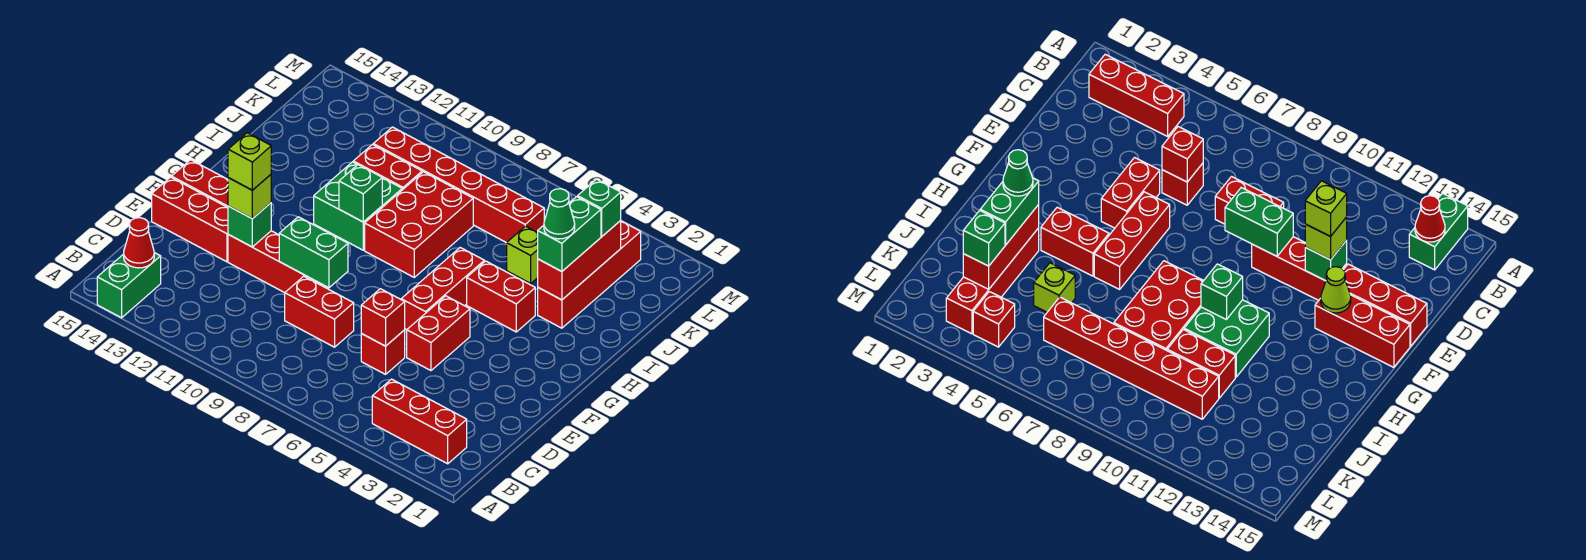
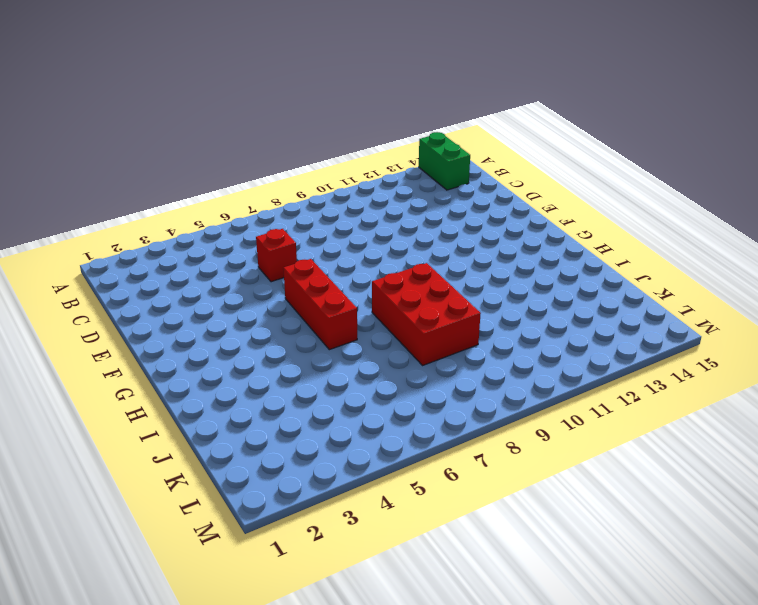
none -> red 1x3 brick [372,379,467,464]
none -> red 1x2 brick [285,276,354,347]
none -> red 1x2 brick [407,296,470,371]

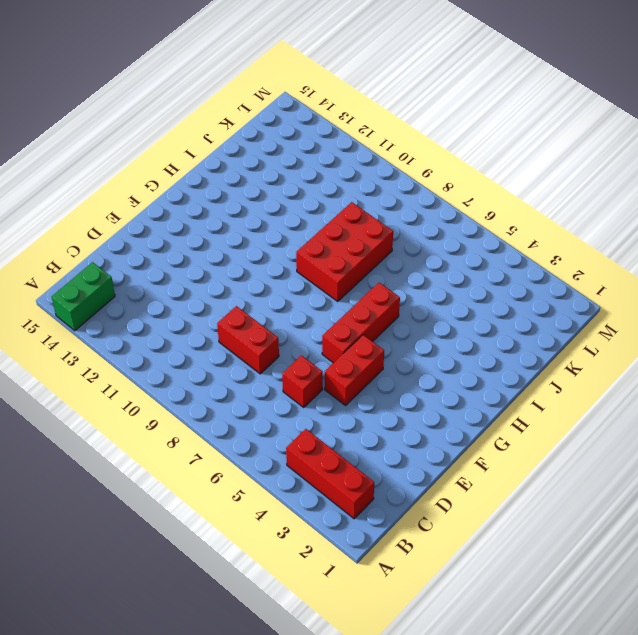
none -> red 1x3 brick [228,231,322,293]
none -> red 1x3 brick [152,177,228,262]
none -> red 1x3 brick [172,160,228,207]

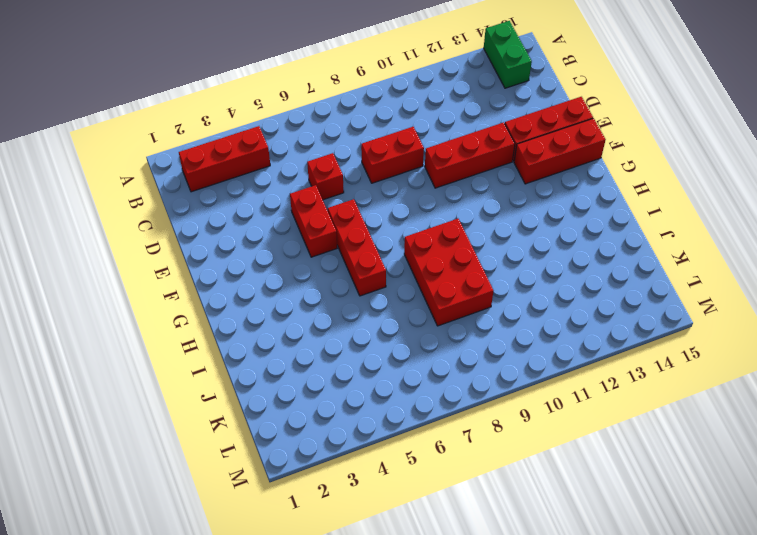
none -> red 1x2 brick [467,261,535,332]
none -> green 2x2 brick [314,162,402,250]
none -> red 1x4 brick [538,221,641,328]

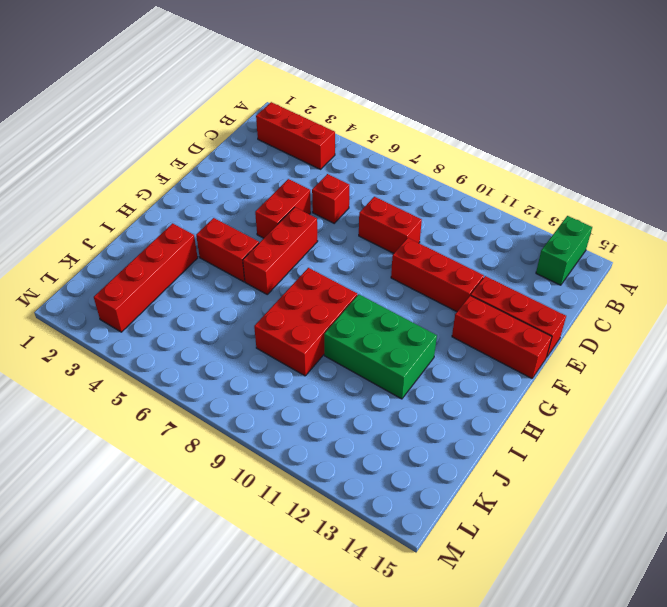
green 2x3 brick [324,294,437,399] -> green 2x2 brick [314,162,402,250]
none -> lime 1x1 brick [507,226,538,283]
none -> red 1x2 brick [353,145,422,190]
none -> red 1x6 brick [373,127,544,243]

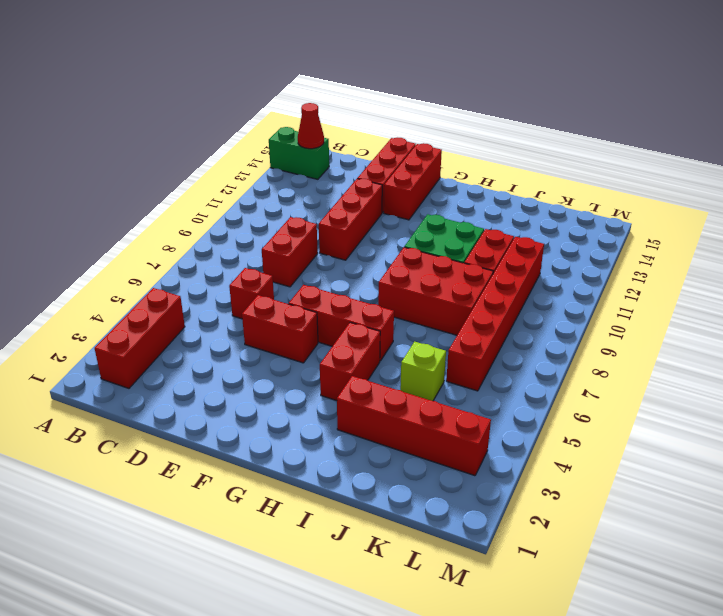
none -> red 1x1 brick [973,292,1015,347]
none -> red 1x1 brick [361,289,405,346]
none -> green 1x2 brick [279,217,348,288]

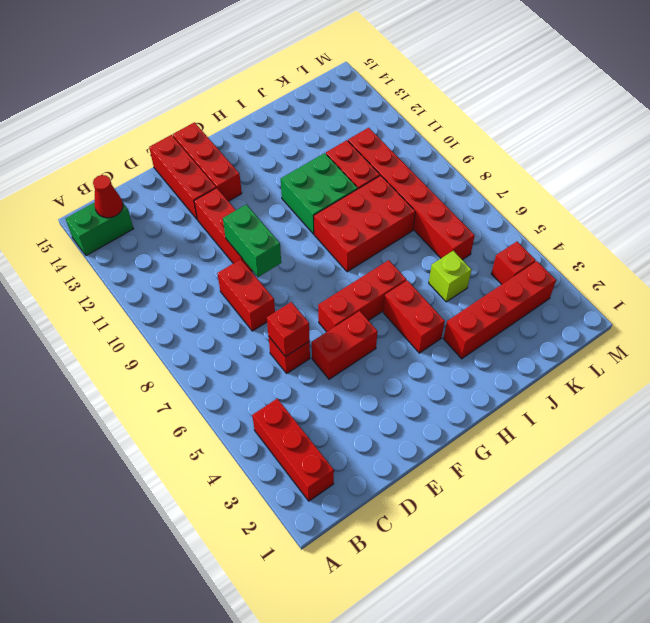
none -> green 1x1 brick [228,203,271,247]
none -> lime 1x1 cone [1321,267,1351,313]
none -> green 1x1 brick [339,165,382,222]

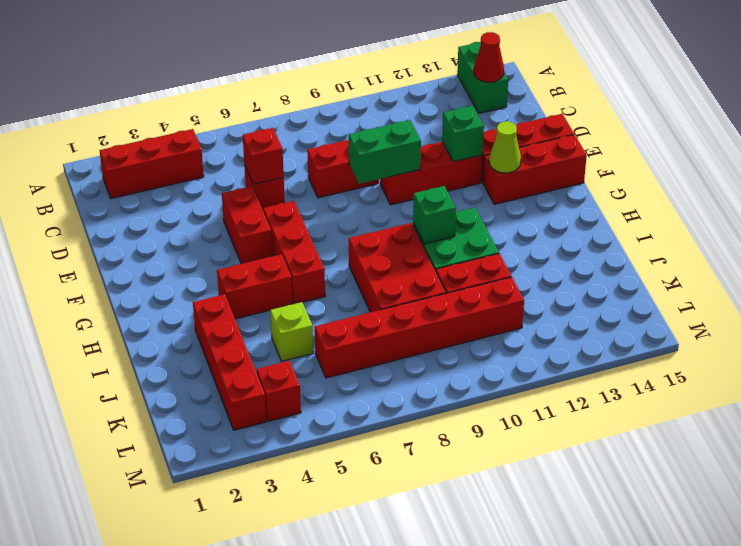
none -> red 1x3 brick [538,221,621,300]
none -> lime 1x1 brick [228,175,271,219]
none -> green 1x2 brick [538,197,601,272]

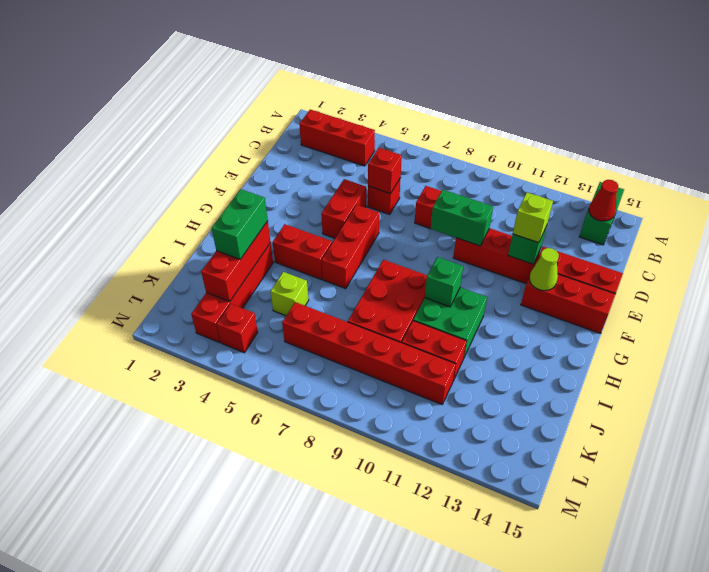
none -> green 1x1 brick [578,179,621,236]
none -> lime 1x1 brick [228,133,271,190]
none -> green 1x1 cone [544,189,575,239]

